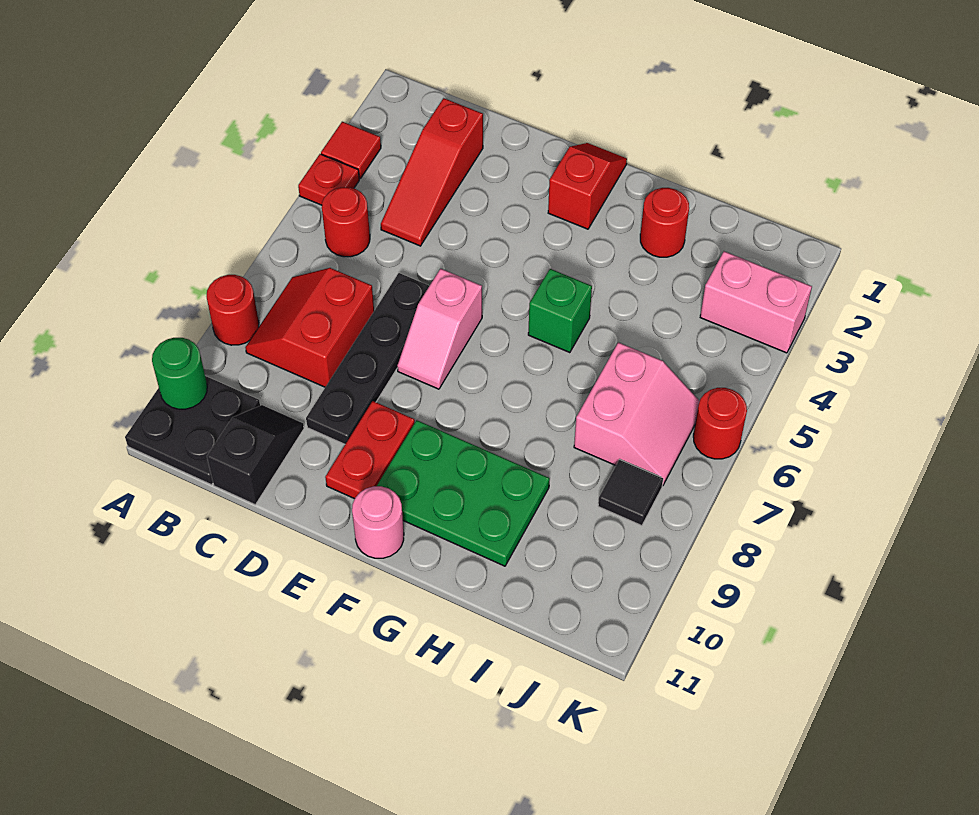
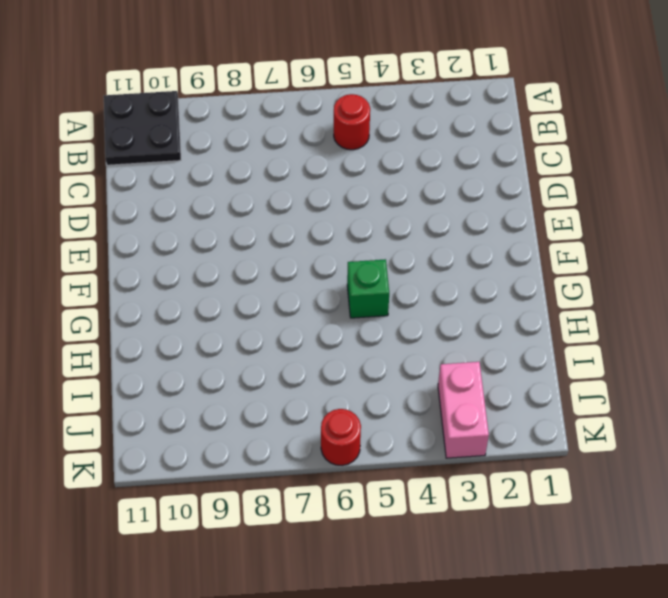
none -> red 1x1 tile [321,122,381,179]
none -> red 1x1 plate [298,154,359,205]
none -> red 1x1 round brick [207,275,259,345]

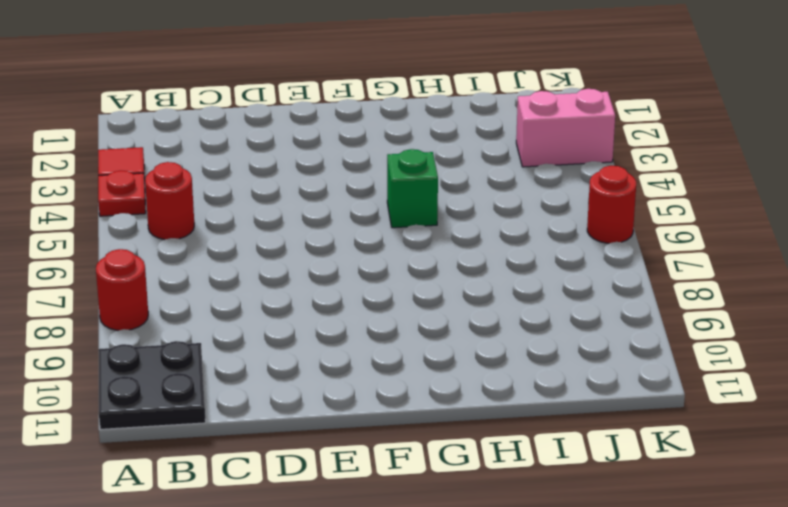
none -> red 2x2 slope [245,268,374,387]
none -> red 1x3 slope [381,98,483,246]
none -> black 1x2 slope [207,405,304,505]

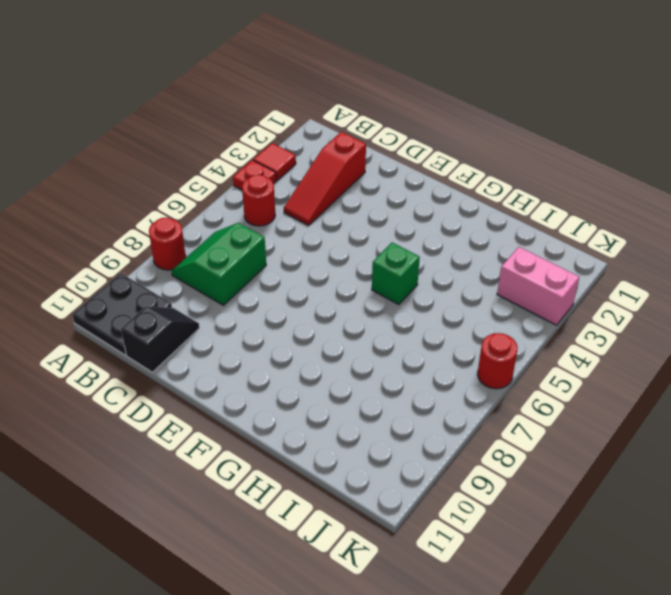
green 2x2 slope [172,223,266,305] -> red 2x2 slope [245,268,374,387]
none -> black 1x4 plate [306,273,429,444]
none -> pink 1x2 slope [397,269,482,389]
none -> red 1x2 plate [325,401,415,499]

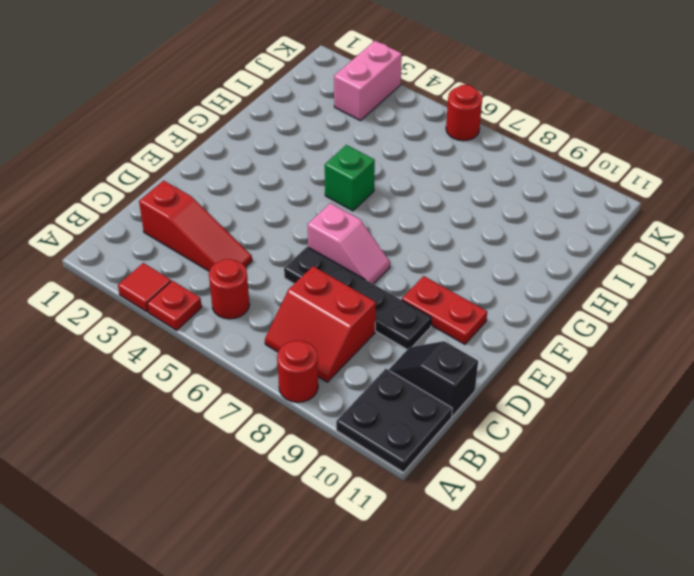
none -> red 1x2 slope [548,143,627,229]
none -> green 2x3 plate [377,420,550,566]
none -> pink 1x1 round brick [352,486,404,558]

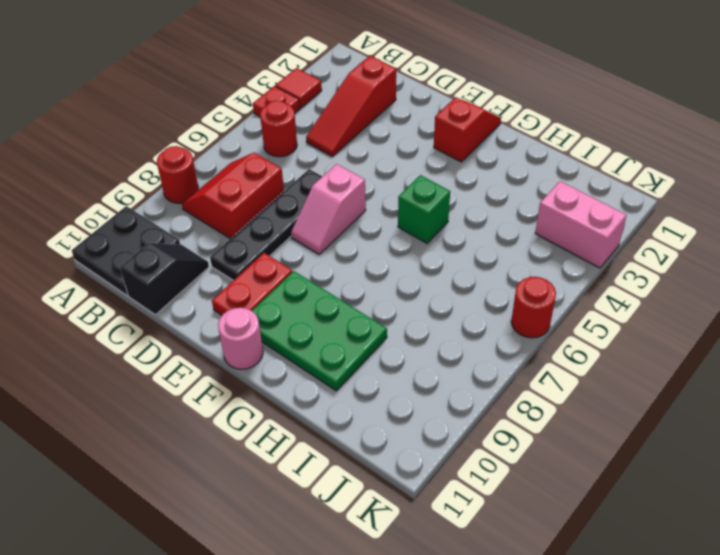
none -> red 1x1 round brick [640,188,689,257]
none -> pink 2x2 slope [574,342,700,486]
none -> black 1x1 tile [598,460,663,526]

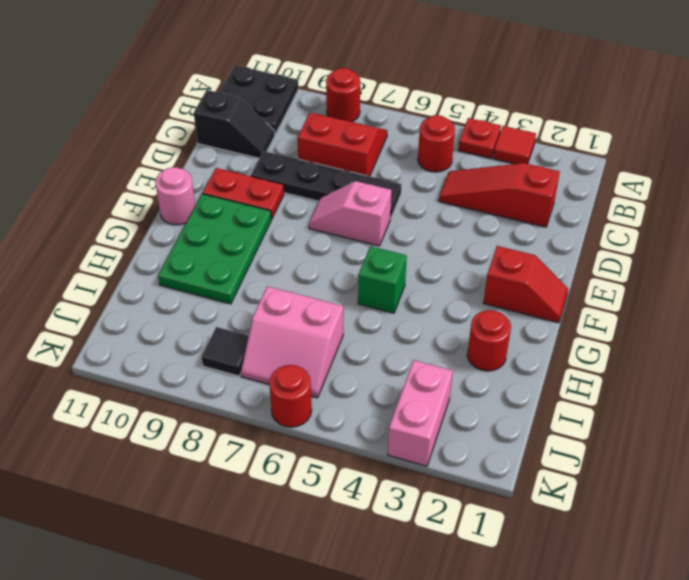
none -> green 1x1 round brick [152,338,207,409]

